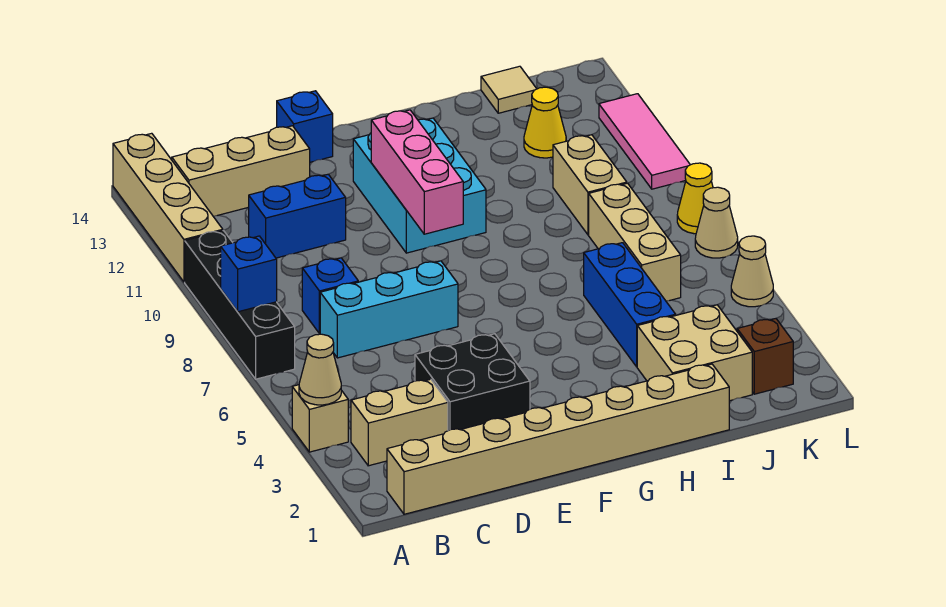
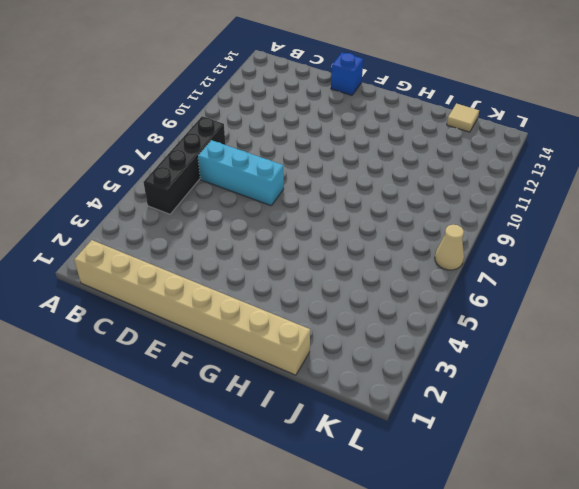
black 1x4 brick [143,116,226,214] -> black 1x4 brick moved to [185,231,295,379]
none -> tan 1x1 brick [292,385,348,452]
none -> tan 1x4 brick [113,133,223,282]
none -> tan 1x2 brick [351,379,448,466]

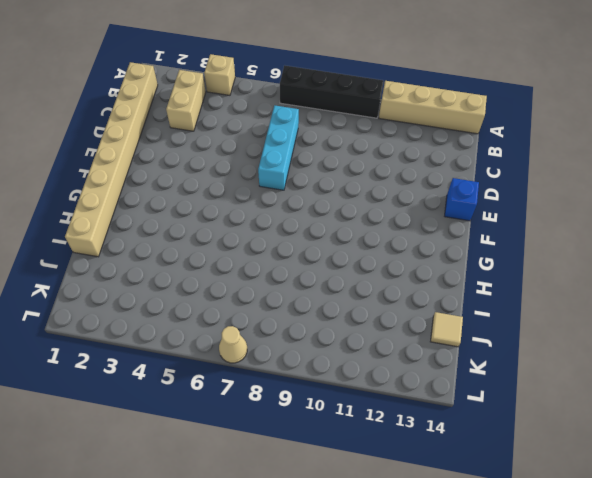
none -> tan 1x3 brick [172,126,310,216]
none -> blue 1x1 brick [302,258,358,334]
none -> blue 1x2 brick [249,174,346,258]

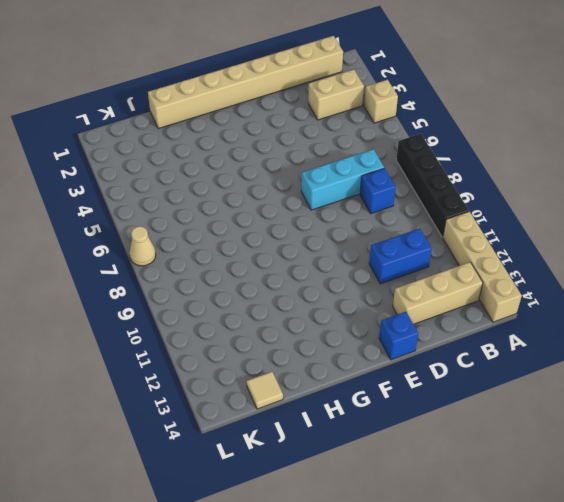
none -> black 2x2 brick [415,334,530,431]
none -> cyan 2x3 brick [353,118,486,253]
none -> tan 2x2 brick [637,305,752,401]

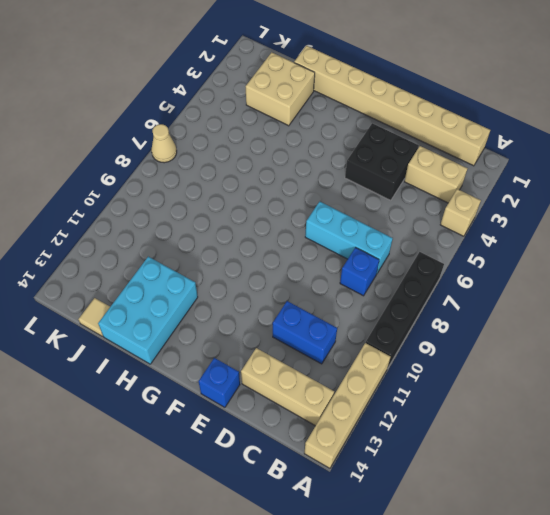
cyan 2x3 brick [98,257,198,364] -> cyan 2x3 brick moved to [353,118,486,253]
none -> blue 1x3 brick [584,243,676,367]
none -> tan 1x3 brick [589,183,681,301]
none -> tan 1x2 brick [553,135,627,235]

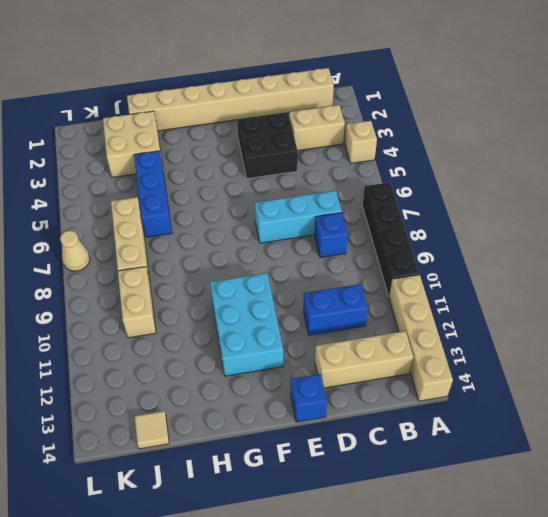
none -> yellow 1x1 cone [524,87,566,158]
none -> brown 1x1 brick [737,319,793,394]
none -> tan 1x1 cone [731,236,773,307]

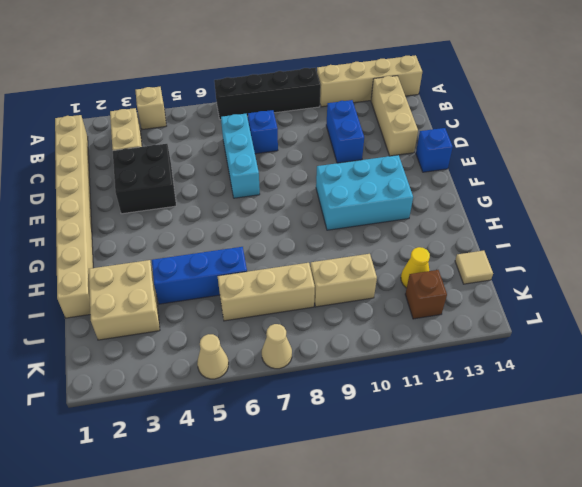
brown 1x1 brick [405,270,447,319] -> brown 1x1 brick moved to [737,319,793,394]
none -> yellow 1x1 cone [677,163,713,234]
none -> pink 1x3 tile [599,94,690,189]
none -> tan 1x1 cone [299,334,341,405]

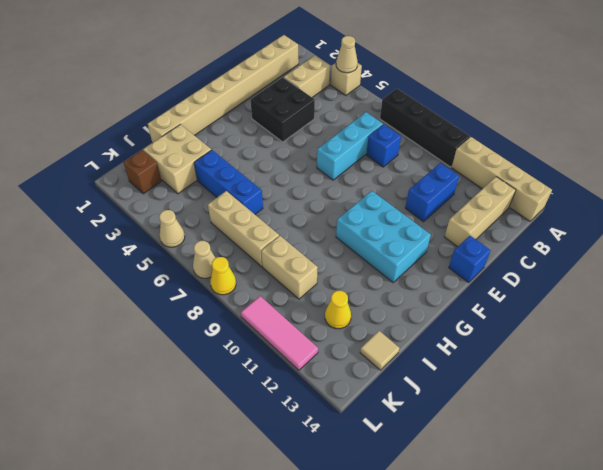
none -> blue 1x1 brick [221,236,277,312]
none -> pink 1x3 brick [371,110,463,234]

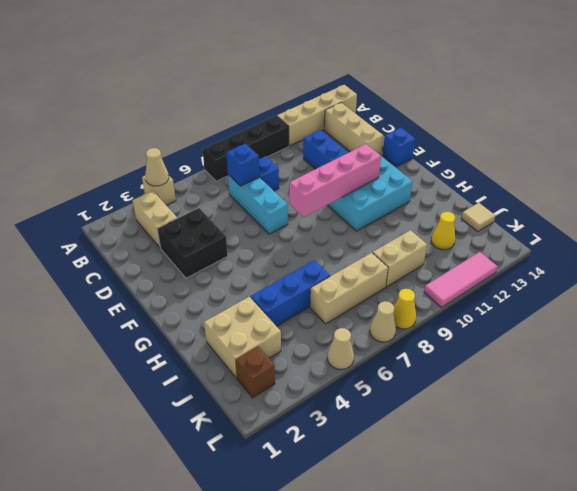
blue 1x1 brick [226,144,259,186] -> blue 1x1 brick moved to [221,236,277,312]
pink 1x4 brick [289,144,381,217] -> pink 1x3 brick [371,110,463,234]
none -> tan 1x8 brick [387,364,729,514]

